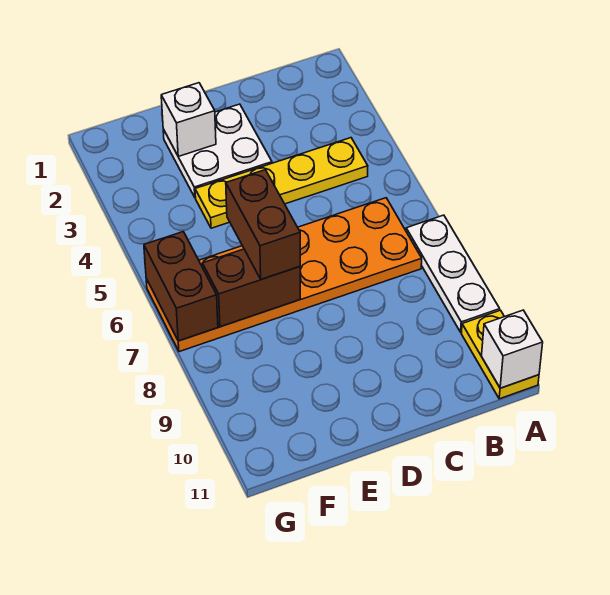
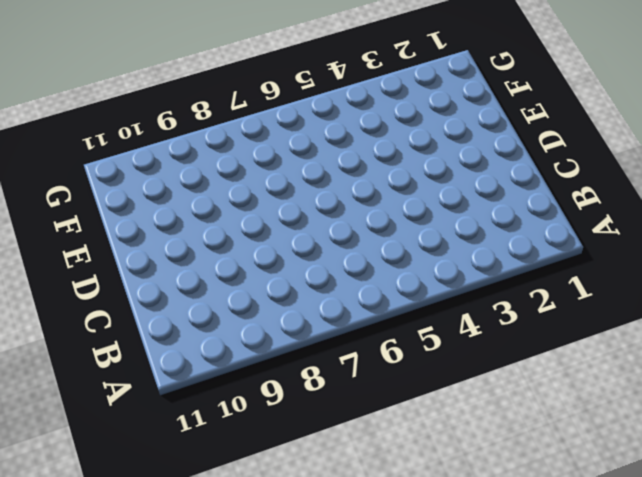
none -> white 1x3 plate [406,215,500,332]
none -> yellow 1x2 plate [461,310,539,399]

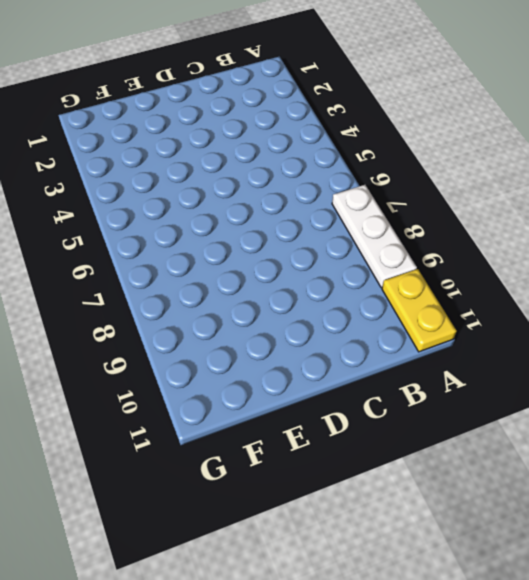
none -> yellow 1x4 plate [195,138,368,228]
none -> orange 2x6 plate [146,198,422,352]

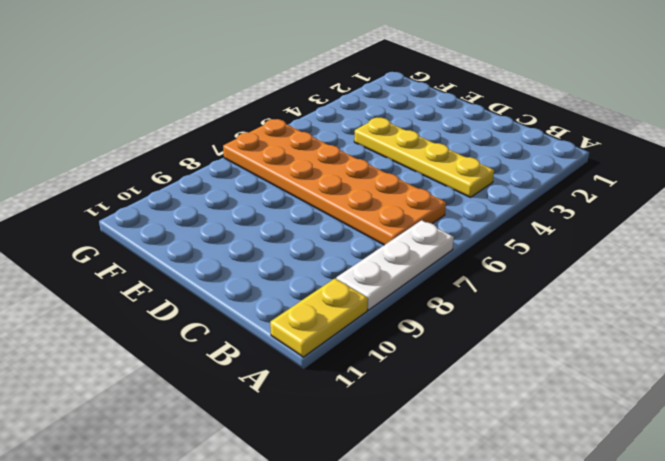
none -> white 2x2 plate [163,104,272,198]
none -> white 1x1 brick [482,310,543,388]

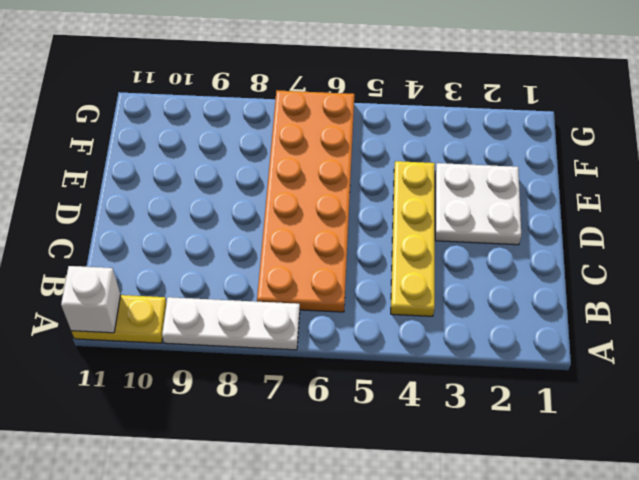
none -> white 1x1 brick [161,83,216,156]
none -> brown 1x2 brick [202,249,300,327]

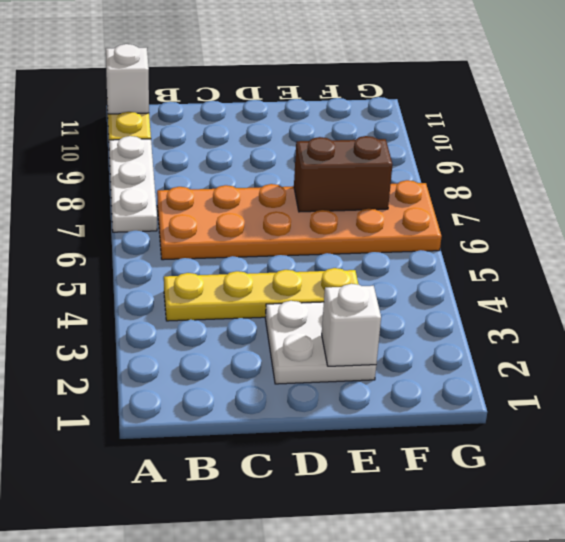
none -> brown 1x2 brick [144,232,218,341]
none -> brown 1x2 brick [226,170,300,279]

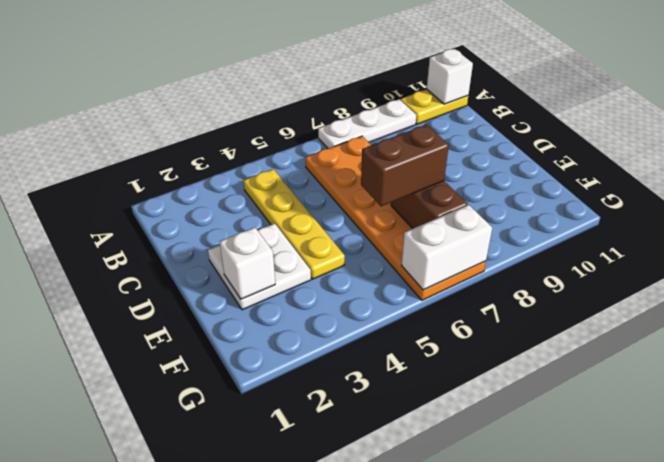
white 1x2 brick [401,205,492,290] -> brown 1x2 brick [144,232,218,341]

